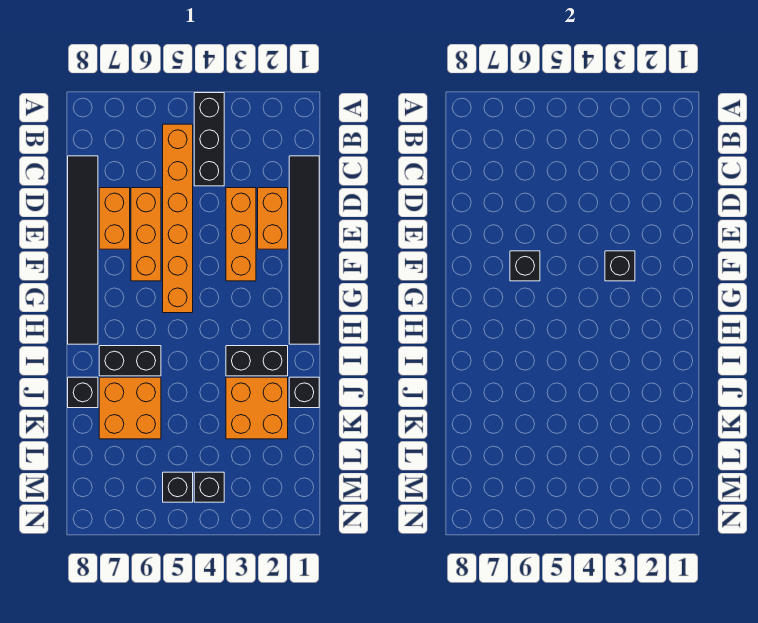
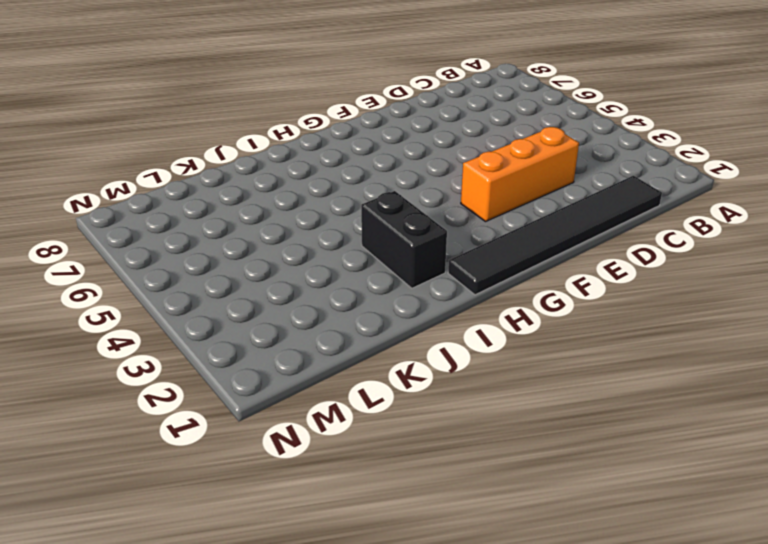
none -> black 1x3 brick [194,93,224,186]
none -> orange 1x6 brick [163,124,193,313]
none -> black 1x6 tile [68,156,98,344]

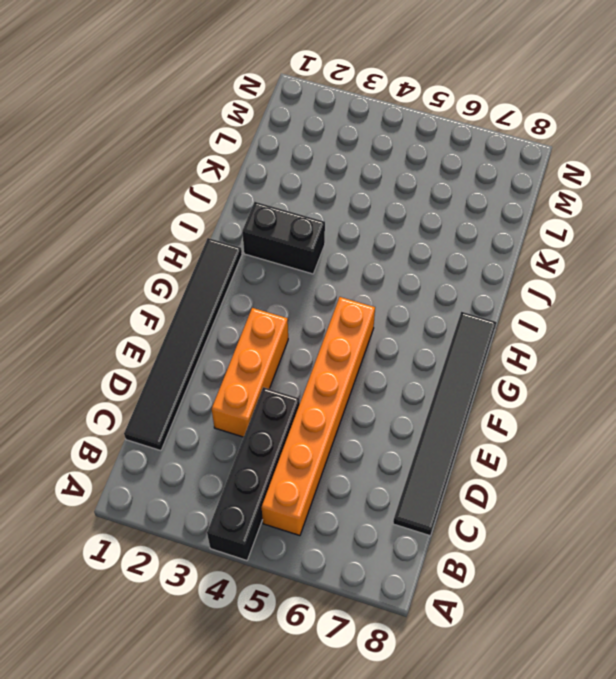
black 1x4 brick [207,387,300,560] -> black 1x3 brick [194,93,224,186]
none -> orange 1x2 brick [258,188,288,249]
none -> orange 1x3 brick [131,188,161,281]
none -> orange 1x2 brick [99,188,130,249]

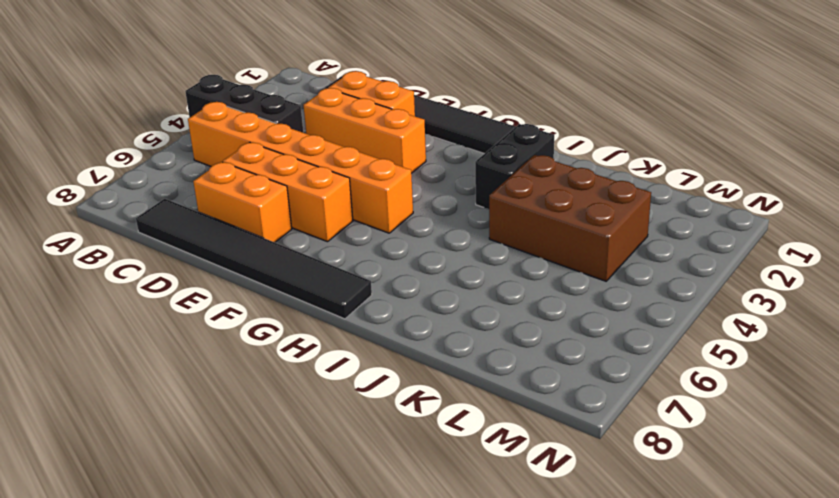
brown 2x3 brick [489,155,651,281] -> orange 2x2 brick [226,377,288,439]
none -> black 1x2 brick [99,346,161,376]
none -> black 1x1 brick [289,377,319,408]
none -> orange 2x2 brick [99,377,161,439]

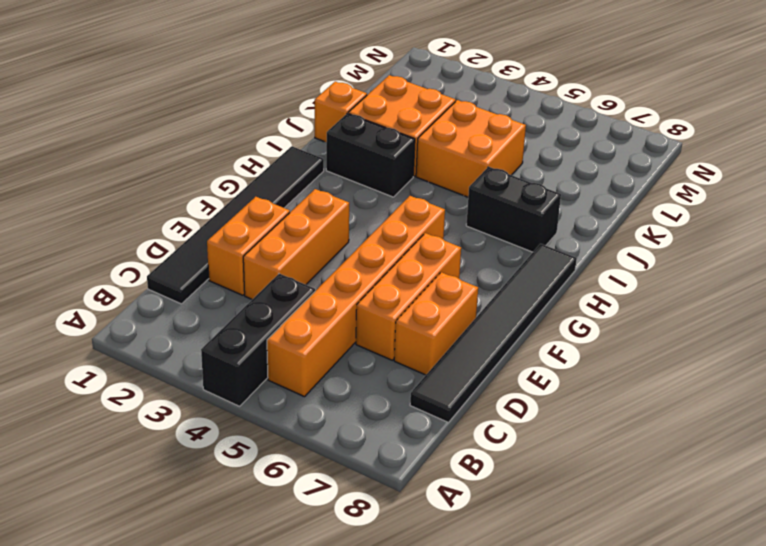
orange 1x1 brick [315,82,367,142] -> black 1x1 brick [289,377,319,408]
orange 2x2 brick [416,100,526,197] -> orange 2x2 brick moved to [99,377,161,439]
none -> black 1x1 brick [68,377,98,408]
none -> black 1x1 brick [194,472,224,502]
none -> black 1x1 brick [163,472,193,502]

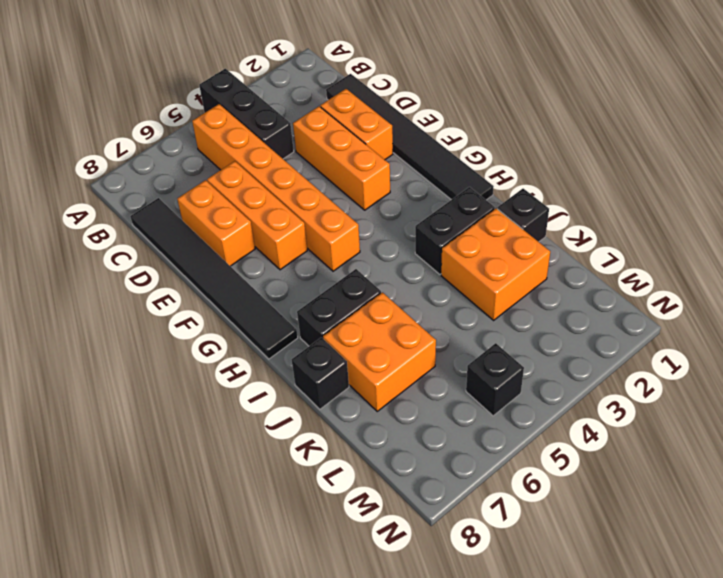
none -> black 1x1 brick [194,472,224,502]
none -> black 1x1 brick [605,251,635,281]
none -> black 1x1 brick [510,251,540,281]

